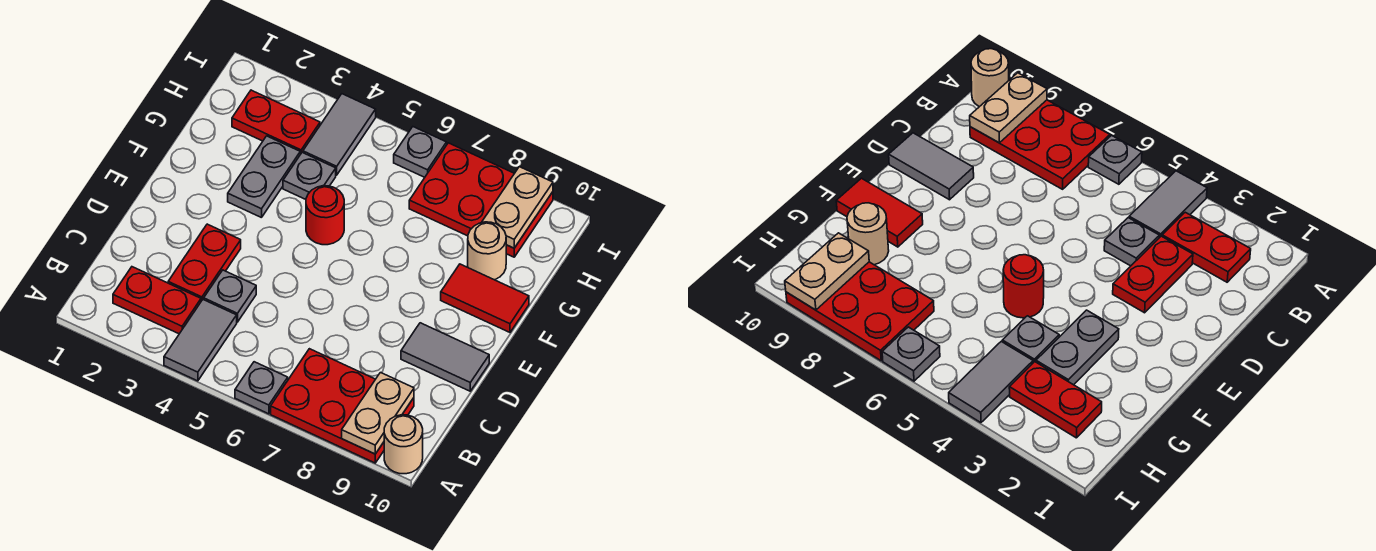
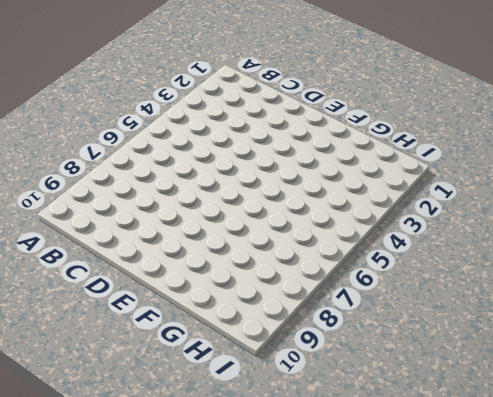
none -> grey 1x2 tile [164,299,237,381]
none -> grey 1x1 plate [235,362,288,414]
none -> red 2x3 plate [271,349,414,463]

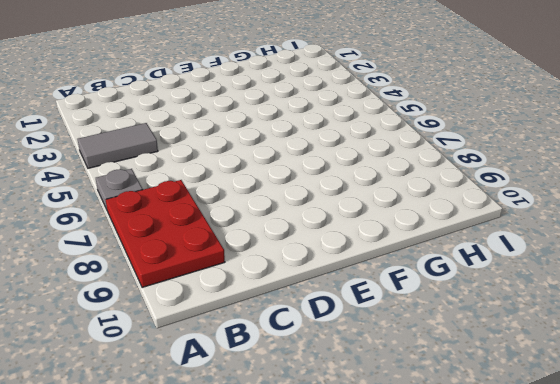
none -> tan 1x1 round brick [384,415,423,474]
none -> red 1x2 plate [113,267,201,334]
none -> red 1x2 plate [168,224,241,301]

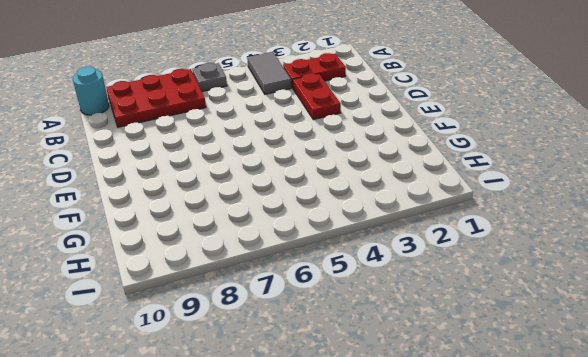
cyan 1x1 round brick [73,66,109,115] -> tan 1x1 round brick [384,415,423,474]
none -> grey 1x1 plate [204,270,256,322]
none -> grey 1x2 tile [401,323,489,391]
none -> grey 1x2 plate [228,136,300,218]

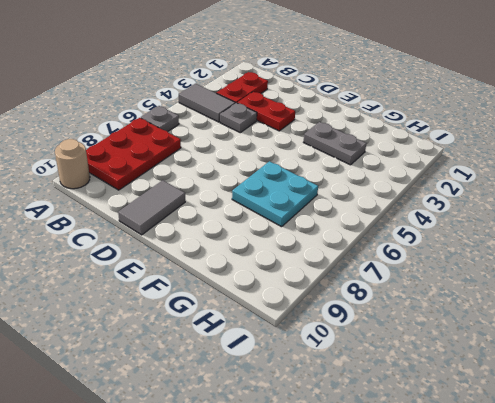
cyan 2x2 plate [232,161,318,227] -> none
none -> red 1x1 round brick [306,186,344,245]
none -> red 1x2 tile [441,264,529,332]
none -> grey 1x1 plate [283,152,336,199]

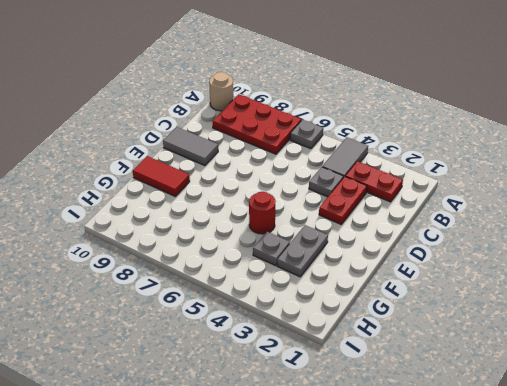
none -> tan 1x1 round brick [468,222,506,280]
none -> red 1x2 plate [232,90,320,154]
none -> grey 1x2 tile [303,94,376,175]

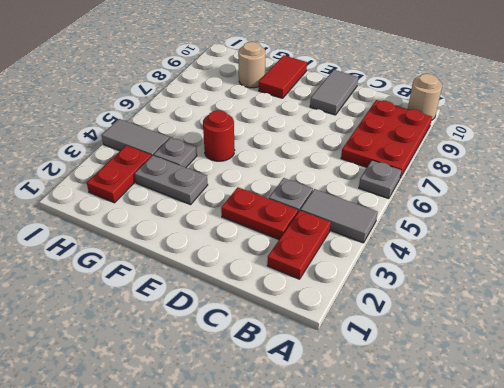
none -> red 2x3 plate [409,143,553,257]
none -> grey 1x1 plate [394,127,447,177]
none -> tan 1x2 plate [342,373,414,454]

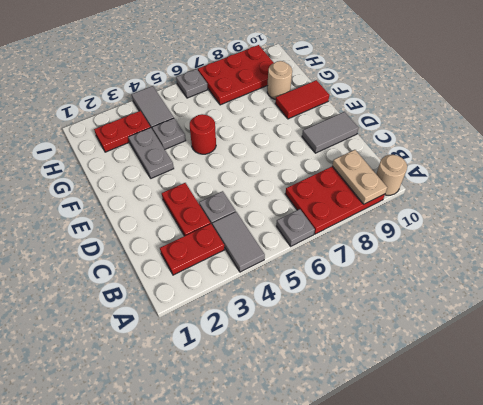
none -> tan 1x2 plate [482,167,553,248]

